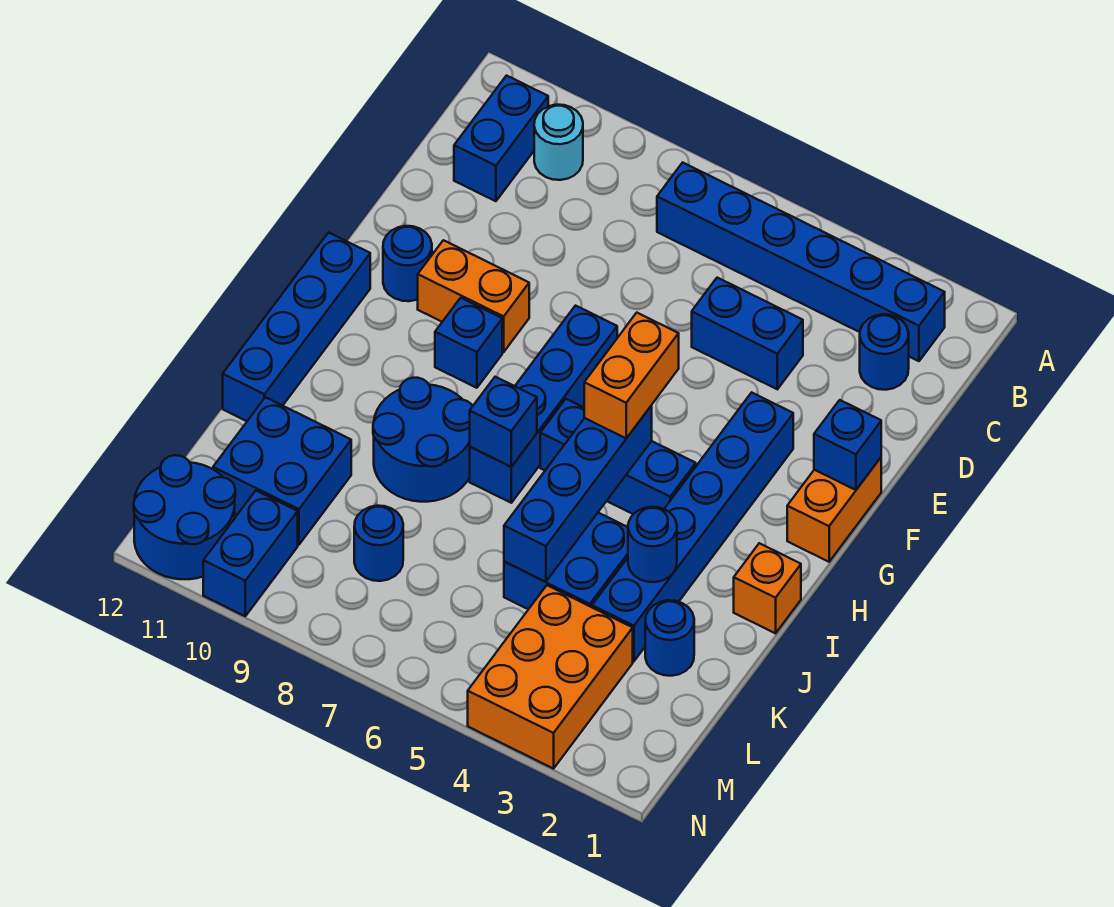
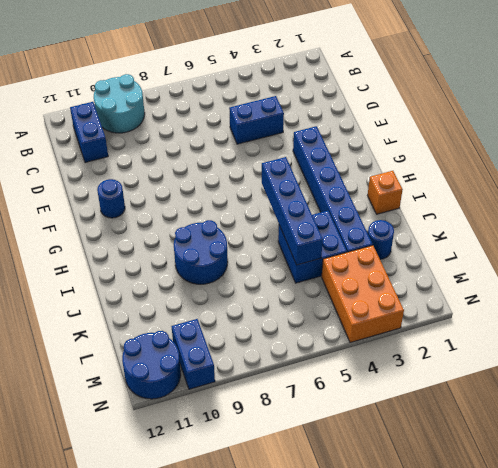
cyan 2x2 round brick [94,74,145,133] -> cyan 1x1 round brick [534,105,583,180]
none -> blue 1x6 brick [657,162,945,361]
none -> blue 1x1 round brick [860,314,909,390]
none -> orange 1x2 brick [787,458,881,562]

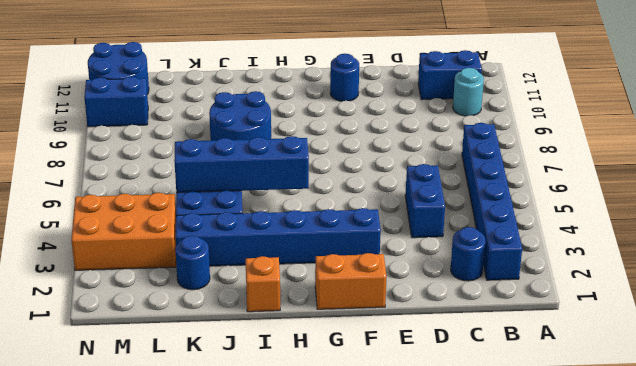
none -> blue 1x4 brick [470,306,617,503]
none -> orange 1x2 brick [418,240,529,352]
none -> blue 1x1 brick [435,298,502,388]

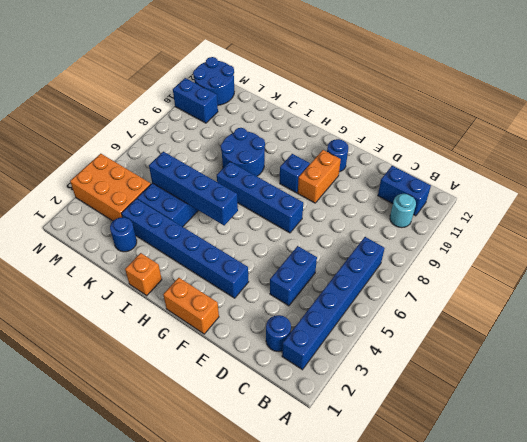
none -> blue 1x4 brick [223,233,370,421]
none -> blue 1x3 brick [540,399,696,514]
none -> blue 2x2 brick [213,397,351,545]

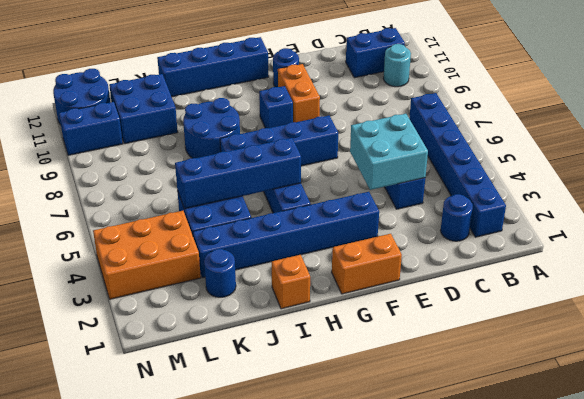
cyan 2x2 brick [350,114,428,190] -> none
none -> blue 1x1 round brick [354,506,403,581]
none -> blue 1x1 brick [814,400,881,490]
none -> blue 1x1 brick [470,377,537,467]

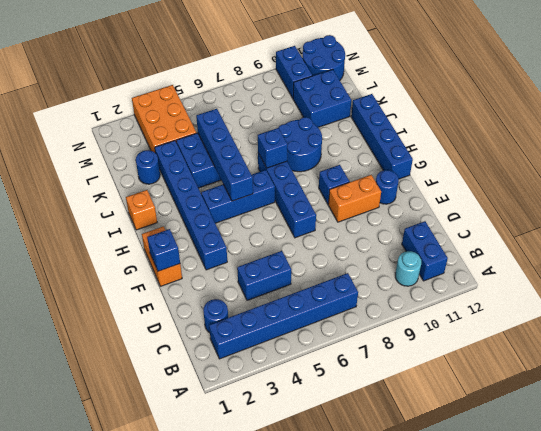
none -> blue 1x1 round brick [354,506,403,581]
none -> blue 1x1 round brick [628,507,677,582]
none -> orange 1x2 brick [584,313,679,438]

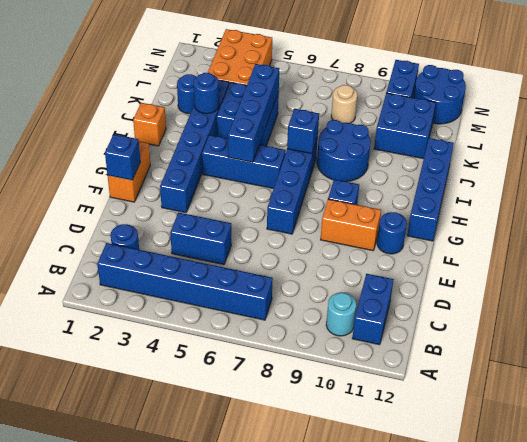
tan 1x1 round brick [331,85,357,123] -> blue 1x1 round brick [354,506,403,581]
none -> orange 1x2 brick [584,313,679,438]

